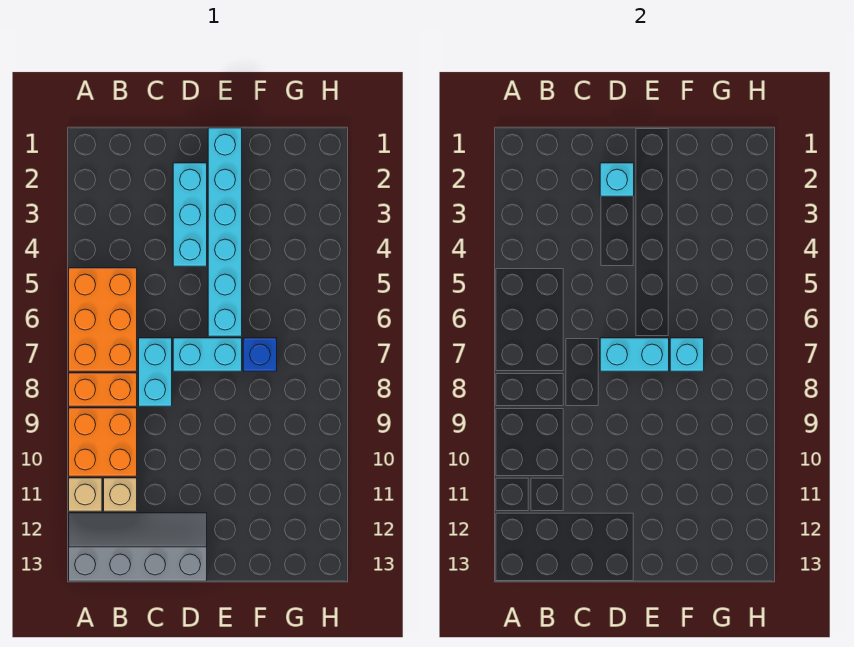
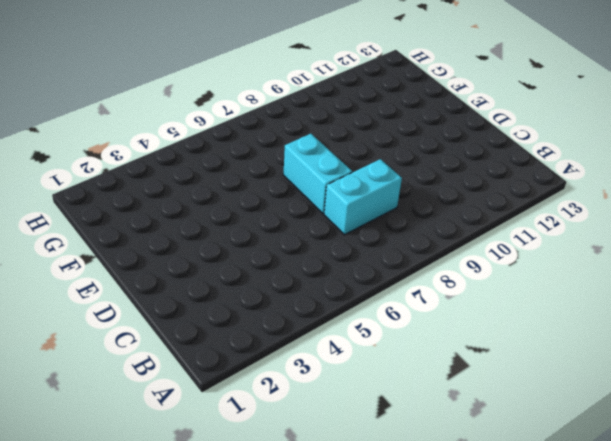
none -> orange 2x3 brick [69,268,137,371]
none -> orange 1x2 brick [69,373,137,406]
none -> orange 2x2 brick [69,408,137,476]

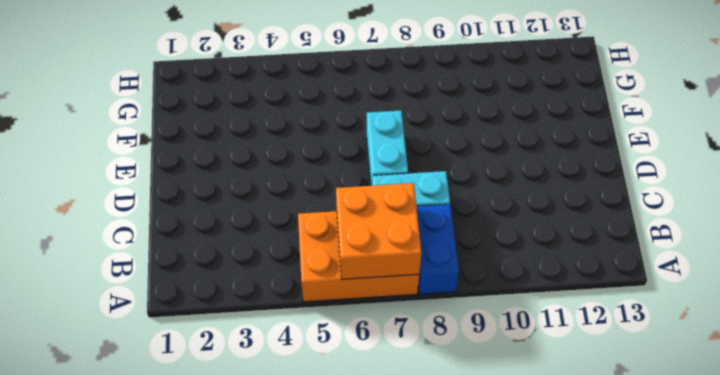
orange 2x2 brick [336,183,422,279] -> orange 2x2 brick moved to [69,408,137,476]
blue 1x2 brick [417,204,459,294] -> orange 1x2 brick [69,373,137,406]
none -> tan 1x1 brick [69,478,102,511]
none -> grey 2x4 slope [69,513,207,581]
none -> tan 1x1 brick [104,478,137,511]

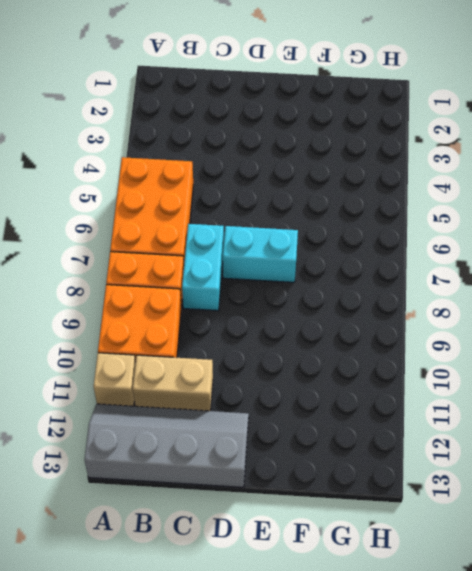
tan 1x2 brick [133,355,213,411] -> tan 1x1 brick [104,478,137,511]
none -> cyan 1x3 brick [173,163,207,266]
none -> cyan 1x6 brick [208,128,242,336]
none -> blue 1x1 brick [243,338,277,371]

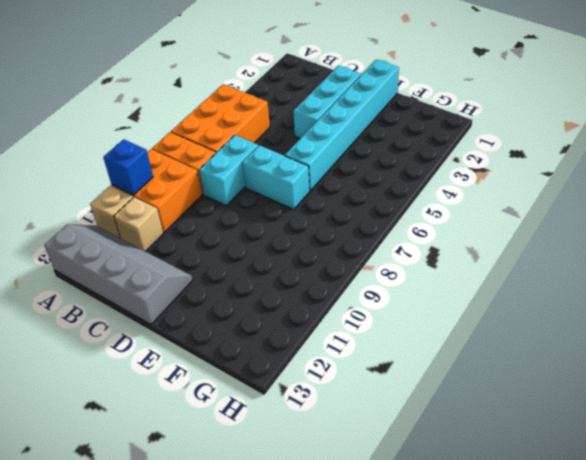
blue 1x1 brick [103,139,153,195] -> blue 1x1 brick moved to [243,338,277,371]
none -> cyan 1x1 brick [600,163,634,196]
none -> cyan 1x2 brick [600,338,669,371]
none -> cyan 1x1 brick [670,338,704,371]

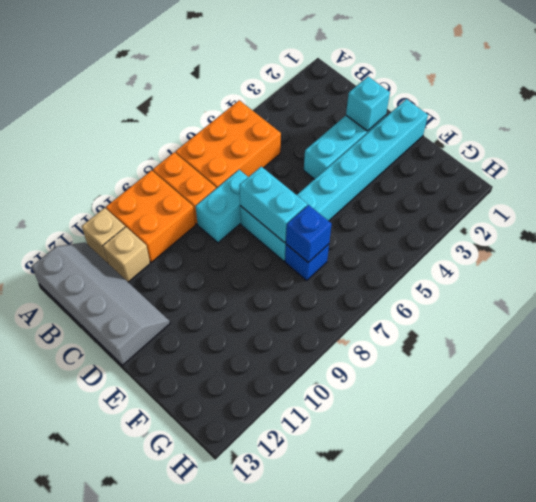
blue 1x1 brick [286,205,332,262] -> cyan 1x1 brick [670,338,704,371]

